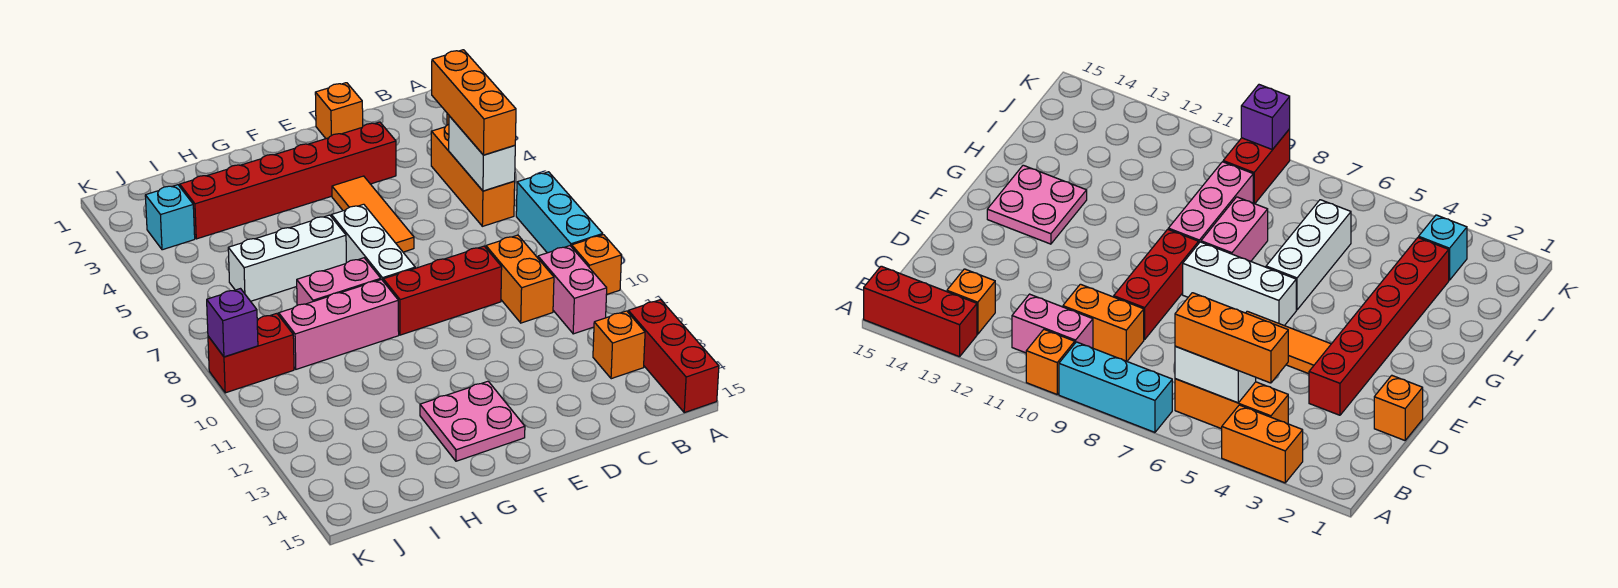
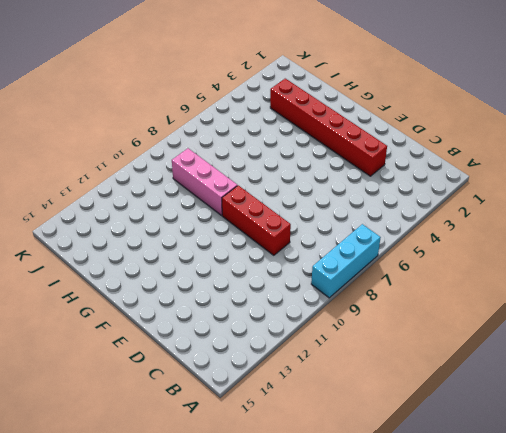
none -> orange 1x2 brick [1222,405,1303,483]
none -> orange 1x1 brick [572,235,622,295]
none -> red 1x3 brick [628,300,719,413]

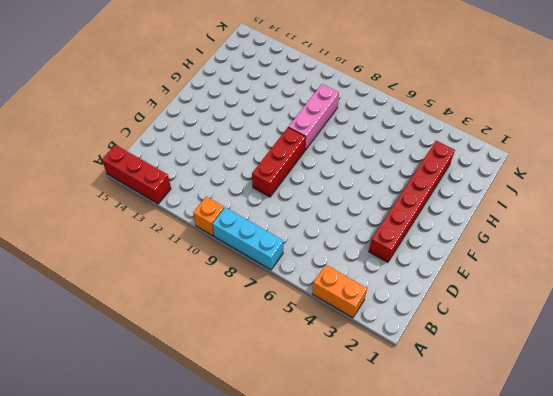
none -> orange 1x3 brick [431,124,515,226]
none -> pink 1x2 brick [538,246,607,334]
none -> orange 1x1 brick [593,311,645,379]

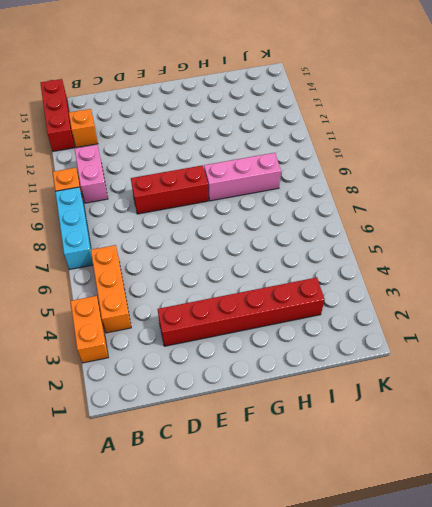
none -> orange 1x2 brick [486,235,554,323]
none -> orange 1x1 brick [315,83,363,139]
none -> orange 1x3 tile [332,176,414,252]

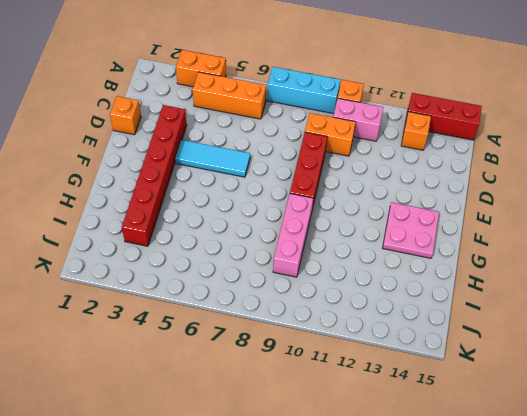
cyan 1x3 tile [175,140,250,177] -> orange 1x3 tile [332,176,414,252]
none -> white 1x3 brick [332,204,415,280]
none -> white 1x3 brick [228,215,346,301]
none -> pink 1x2 brick [297,258,381,305]

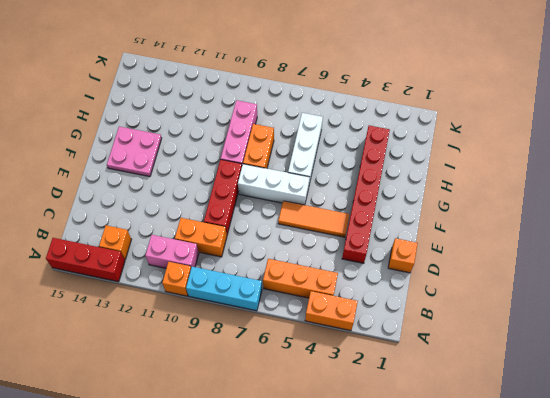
orange 1x2 brick [243,124,274,169] -> pink 1x2 brick [297,258,381,305]
none -> cyan 1x1 brick [145,185,195,250]
none -> red 1x2 brick [208,314,294,393]
none -> white 1x2 brick [449,116,515,191]

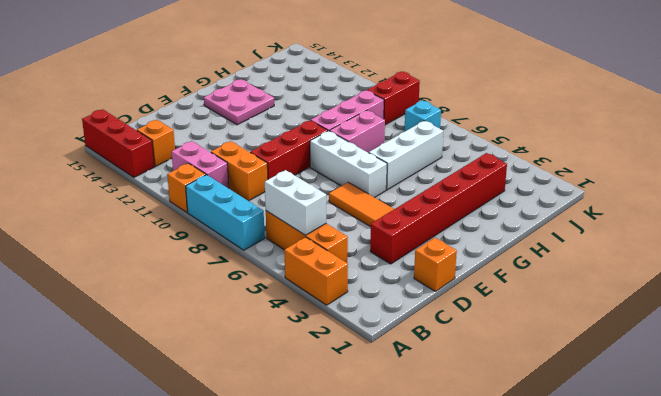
cyan 1x1 brick [404,100,441,132] -> cyan 1x1 brick moved to [145,185,195,250]
none -> purple 1x1 brick [207,289,258,357]
none -> orange 1x3 brick [432,50,516,155]

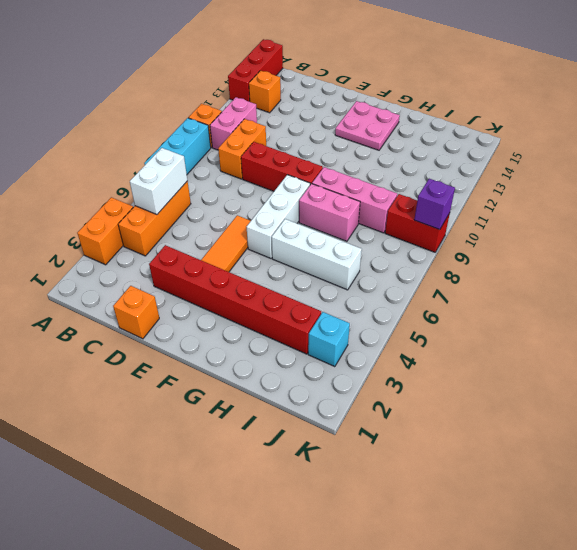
none -> orange 1x3 brick [432,50,516,155]

